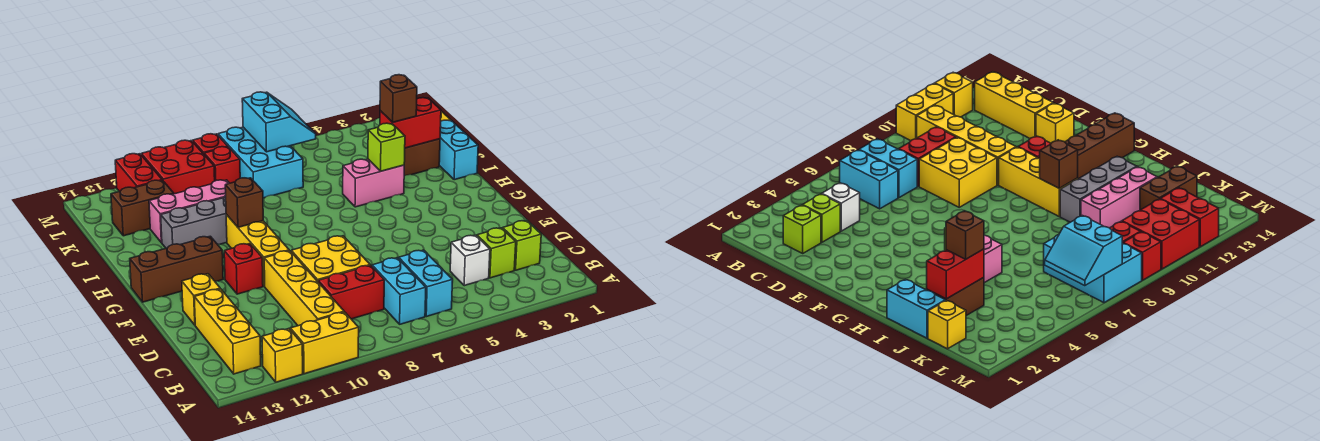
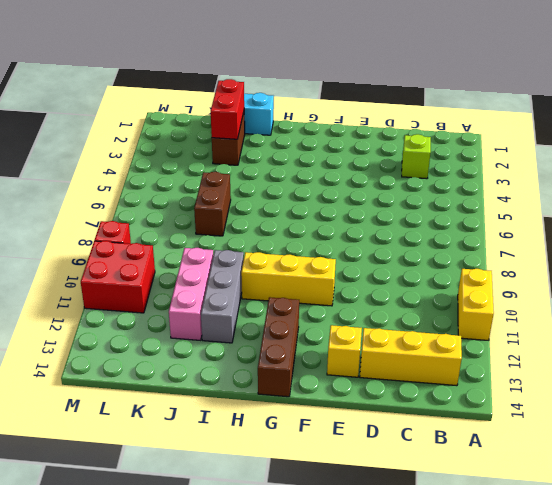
brown 1x2 brick [194,172,231,236] -> brown 1x2 brick moved to [111,180,174,236]
none -> yellow 1x1 brick [262,329,303,382]
none -> cyan 1x2 brick [399,250,453,317]
none -> cyan 1x2 brick [372,258,426,324]
none -> yellow 1x4 brick [264,251,344,326]

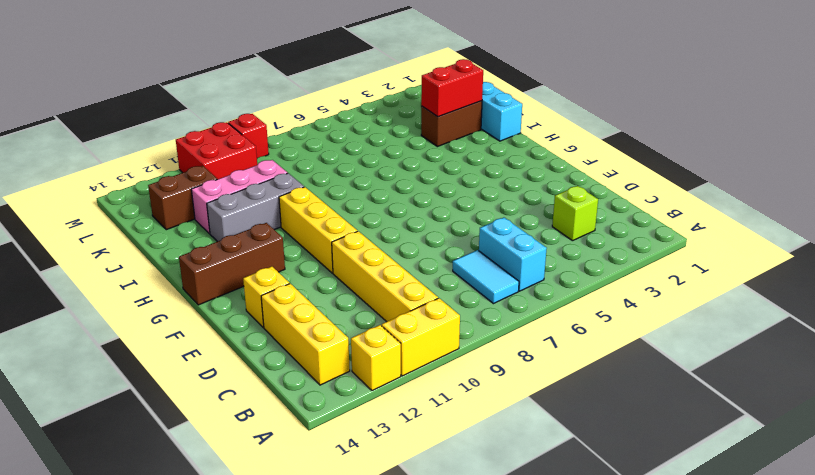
cyan 1x2 tile [453,250,519,304] -> cyan 1x2 brick [372,258,426,324]
none -> lime 1x1 brick [503,221,541,270]
none -> white 1x1 brick [450,235,490,286]
none -> red 1x2 brick [318,265,384,319]
none -> yellow 2x2 brick [291,236,370,281]

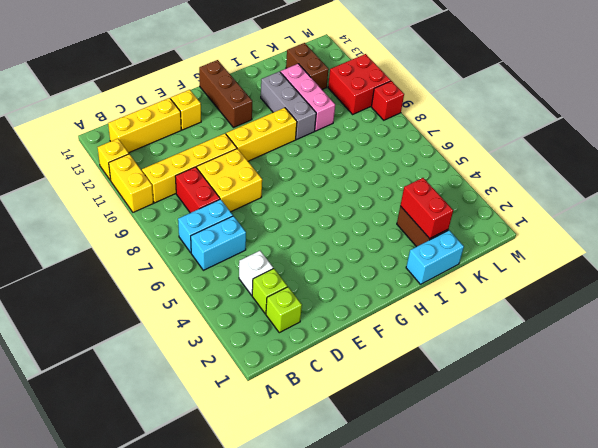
none -> red 1x1 brick [224,244,263,294]
none -> pink 1x2 brick [343,159,404,207]
none -> yellow 1x1 brick [928,300,966,349]
none -> cyan 2x3 brick [218,127,303,198]

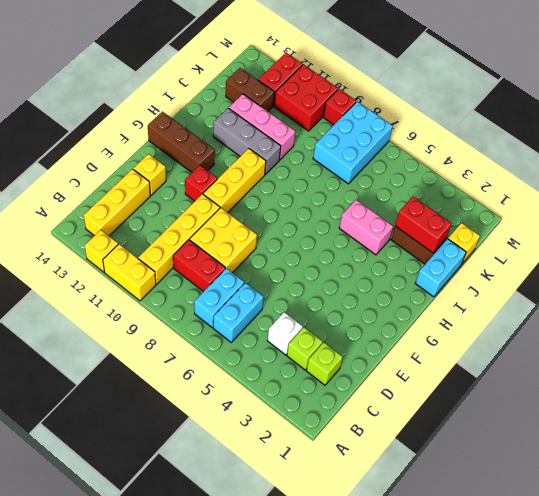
none -> red 1x1 brick [204,147,240,183]
none -> brown 1x1 brick [225,178,263,227]
none -> lime 1x1 brick [368,123,405,171]
none -> cyan 2x2 slope [242,92,316,152]

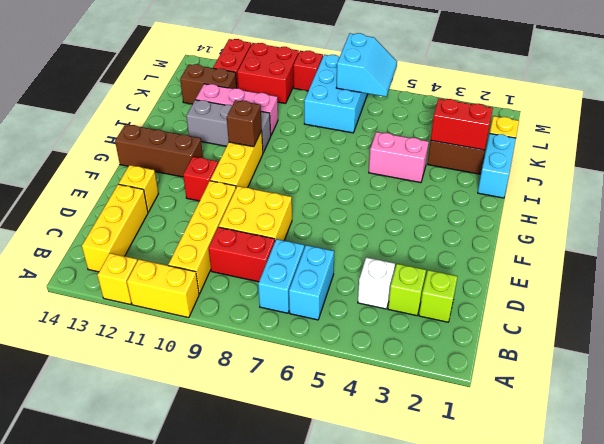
none -> red 1x1 brick [204,147,240,183]
none -> lime 1x1 brick [368,123,405,171]
none -> brown 1x1 brick [380,75,417,122]

